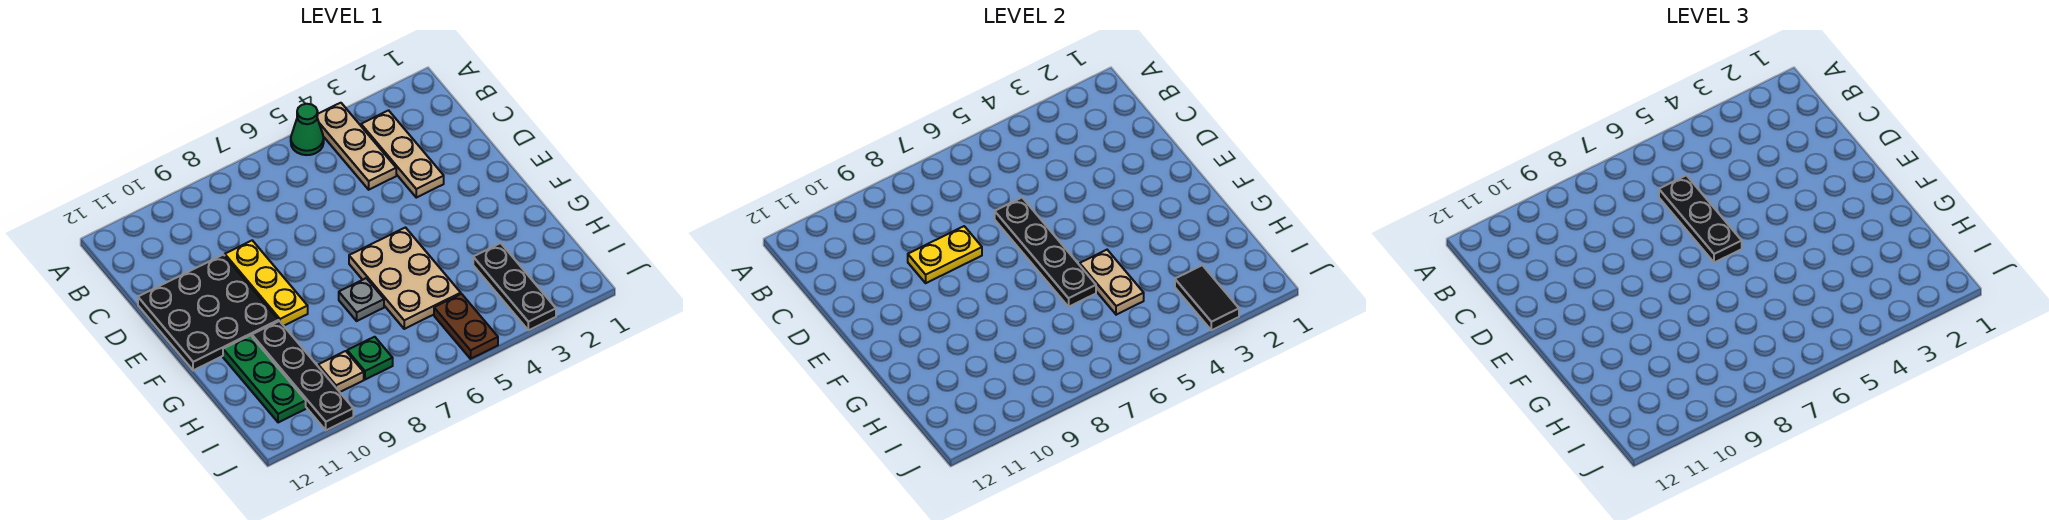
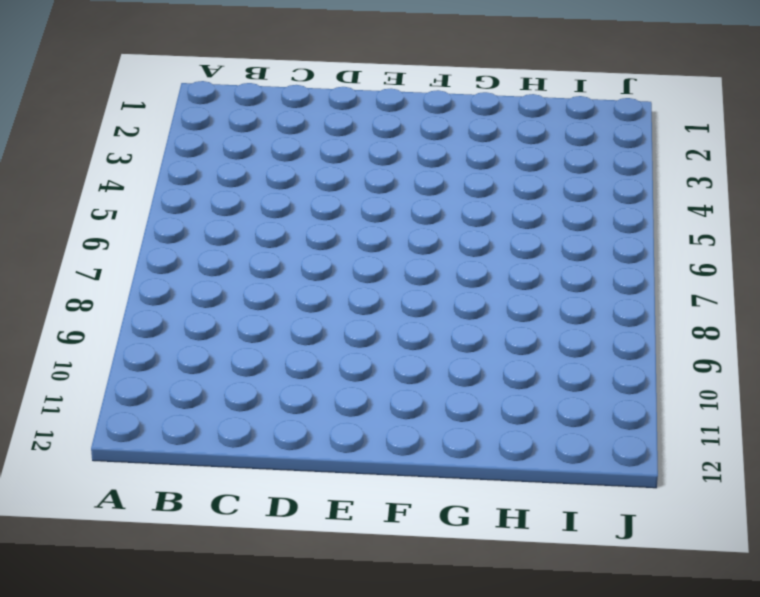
none -> tan 1x3 plate [317,103,396,190]
none -> green 1x1 cone [291,104,324,155]
none -> tan 1x3 plate [361,110,444,198]

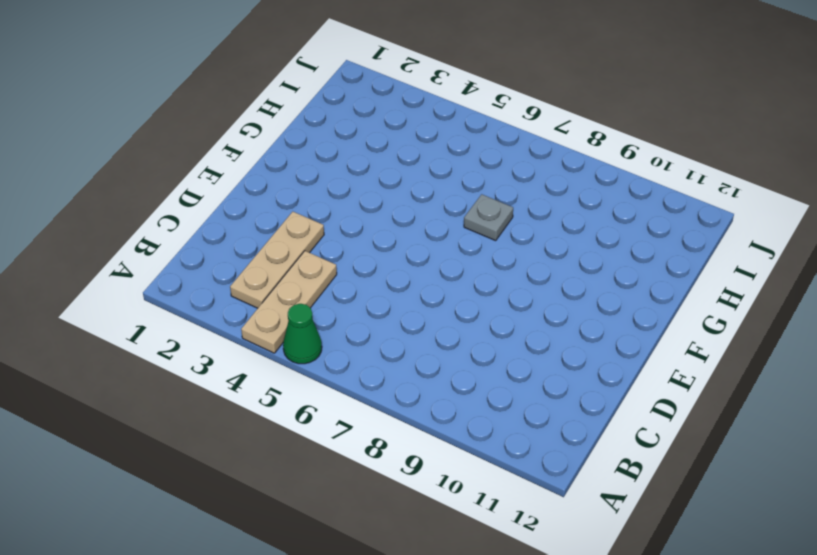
none -> yellow 1x3 plate [225,240,308,326]
none -> black 3x3 plate [138,255,279,370]
none -> tan 2x3 plate [349,228,461,329]

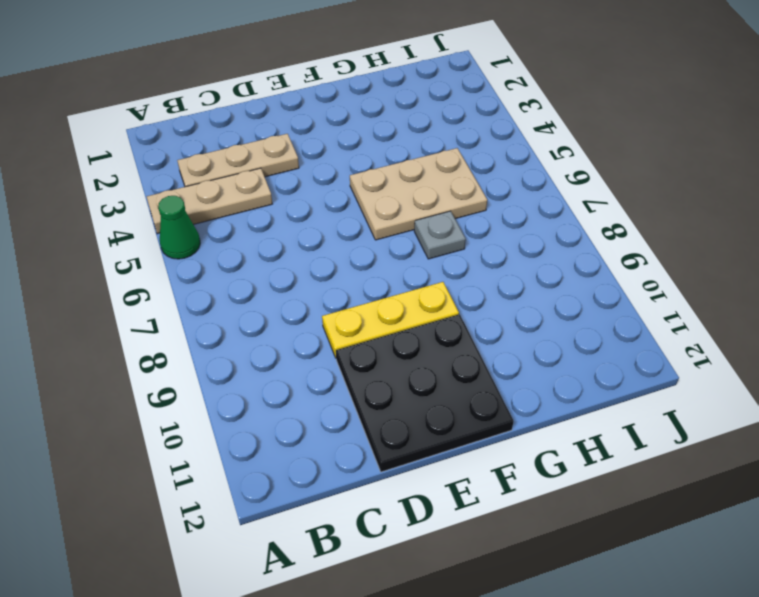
none -> black 1x4 plate [252,321,353,430]
none -> green 1x3 plate [223,335,306,423]
none -> black 1x3 plate [473,243,556,330]

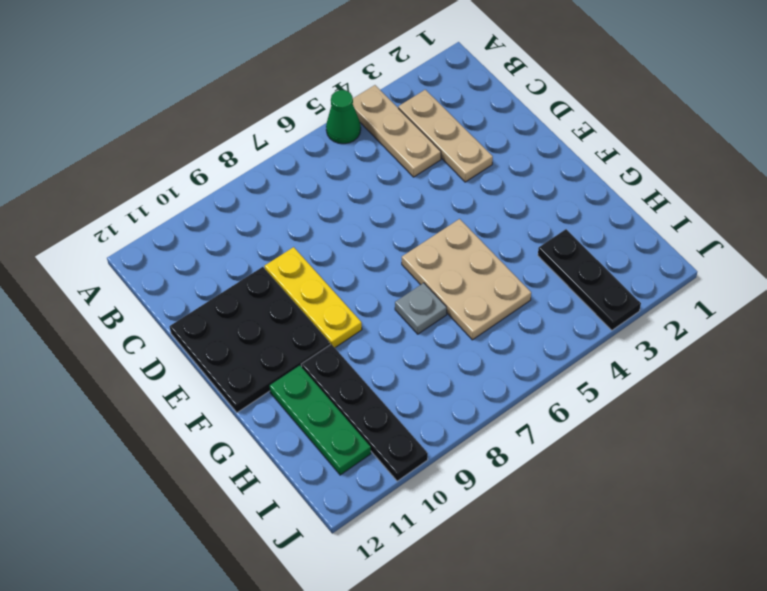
none -> brown 1x2 plate [434,294,498,359]
none -> green 1x1 plate [347,337,393,380]
none -> tan 1x1 plate [318,351,364,392]

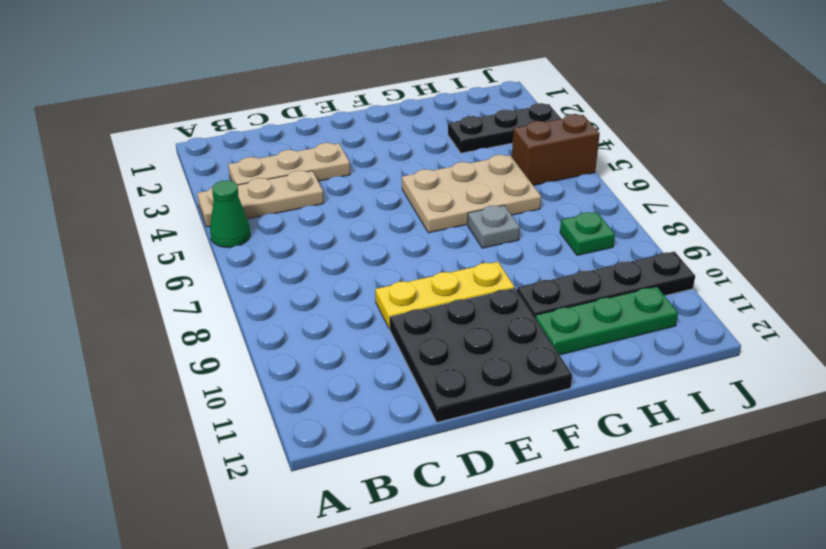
brown 1x2 brick [512,114,600,185] -> brown 1x2 plate [434,294,498,359]
none -> tan 1x1 plate [318,351,364,392]
none -> black 1x4 plate [995,198,1096,307]
none -> yellow 1x2 plate [908,226,982,283]

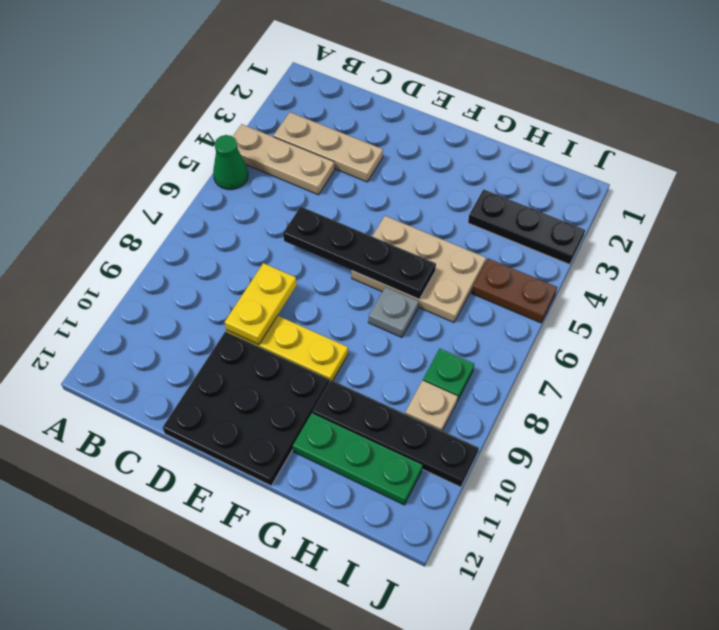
none -> tan 1x2 plate [1080,250,1144,315]
none -> black 1x2 tile [1175,265,1239,330]
none -> black 1x3 plate [1659,175,1742,263]

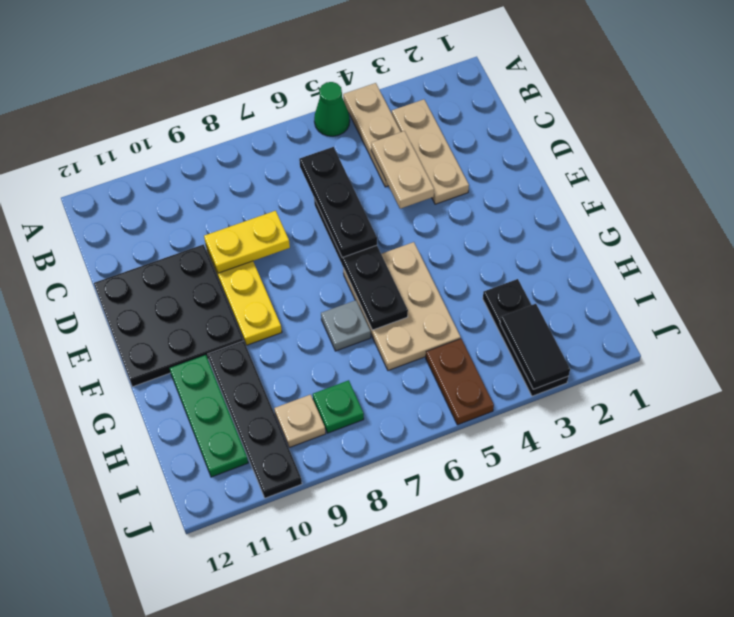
tan 1x2 plate [371,131,434,209] -> tan 1x2 plate moved to [1080,250,1144,315]

